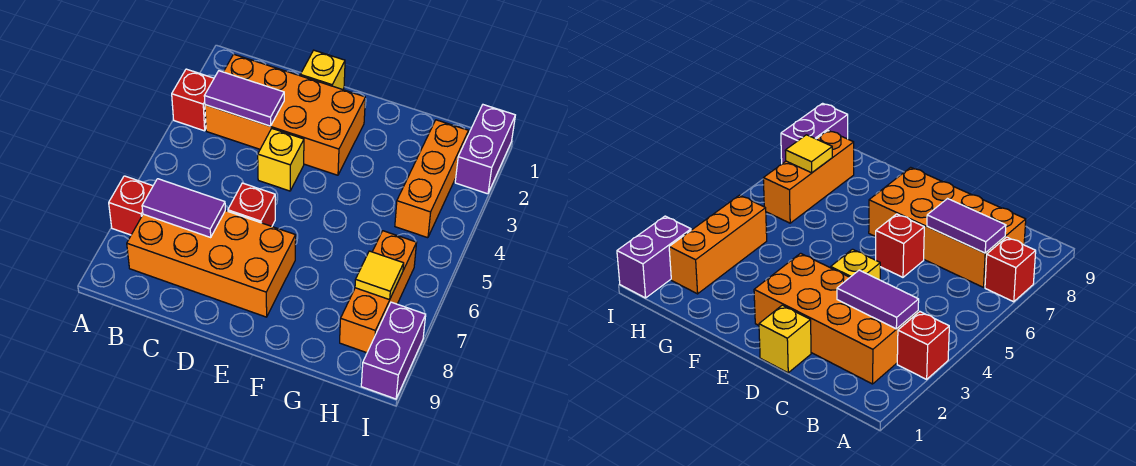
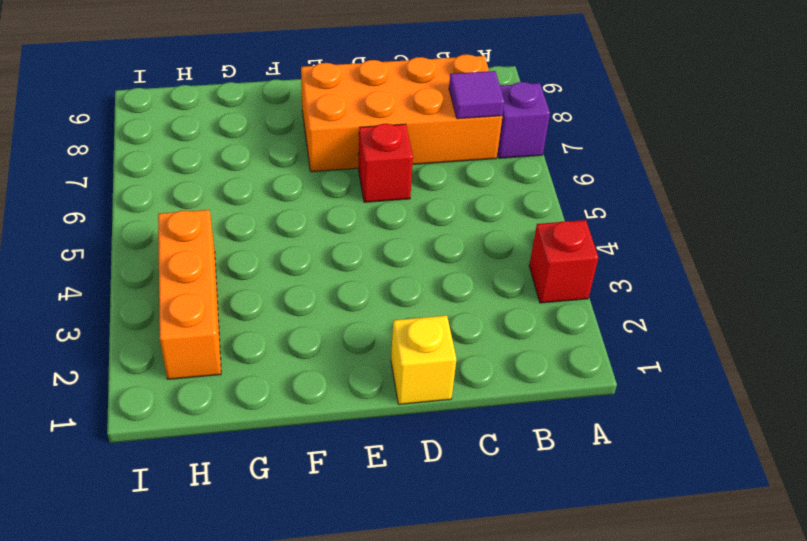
purple 1x1 brick [497,82,550,158] -> red 1x1 brick [109,176,153,235]
purple 1x1 tile [449,71,504,119] -> purple 1x2 tile [142,179,225,237]
none -> orange 2x4 brick [205,54,365,175]
none -> yellow 1x1 brick [258,129,304,191]
none -> orange 1x3 brick [340,231,417,353]

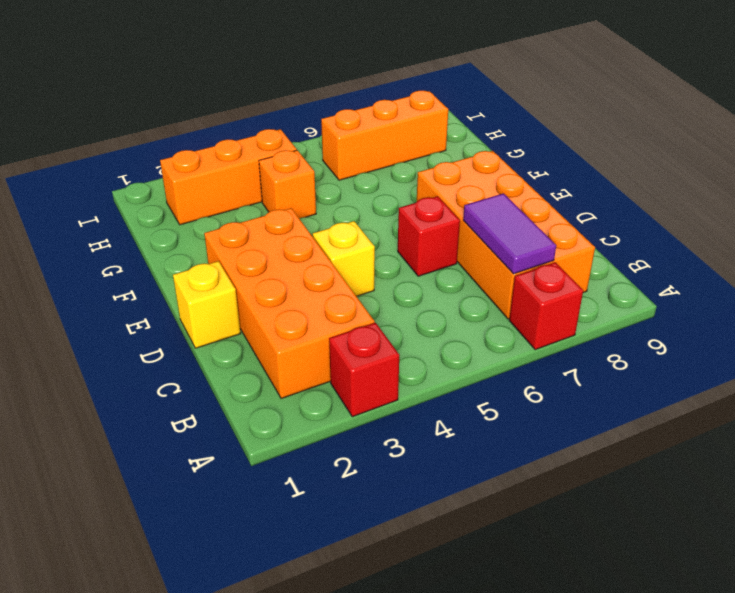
orange 1x1 brick [259,150,316,218] -> none
none -> purple 1x2 brick [455,105,515,194]
none -> purple 1x2 brick [361,302,426,399]
none -> purple 1x2 tile [204,71,284,126]

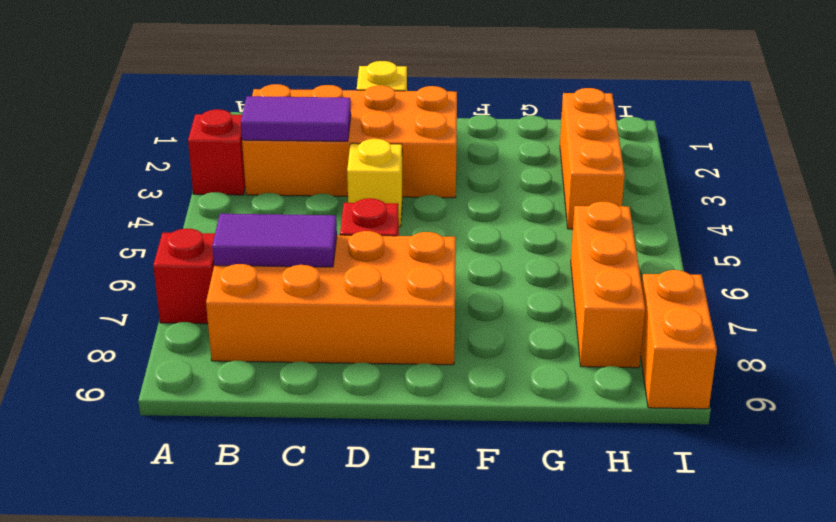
orange 1x2 brick [641,270,717,409] -> purple 1x2 brick [361,302,426,399]
none -> purple 1x2 brick [455,105,515,194]
none -> yellow 1x1 tile [355,251,404,300]

